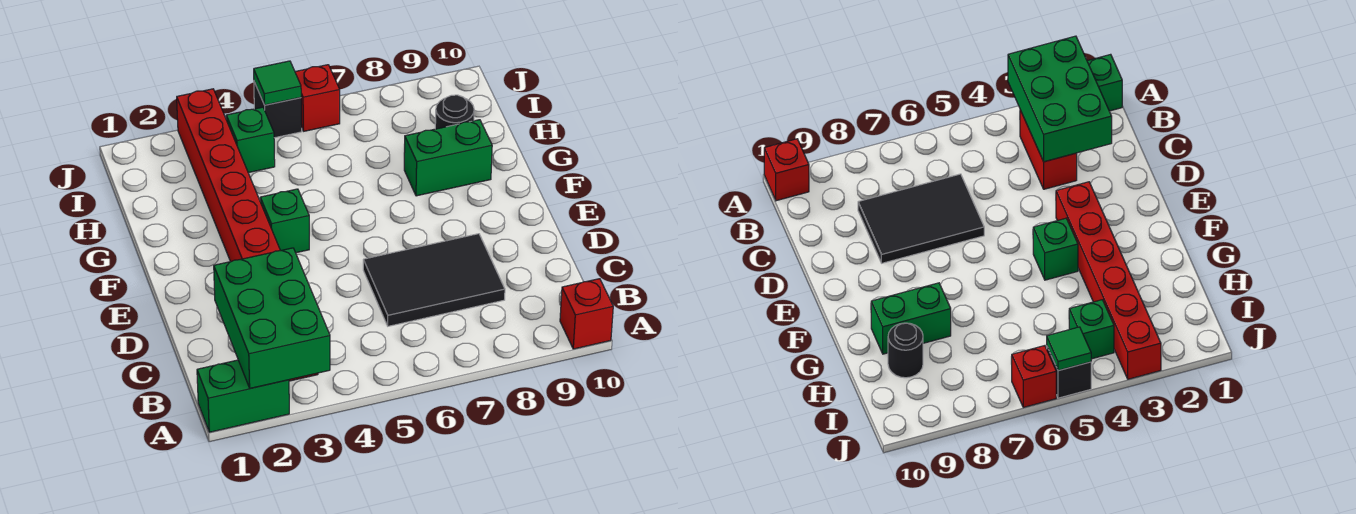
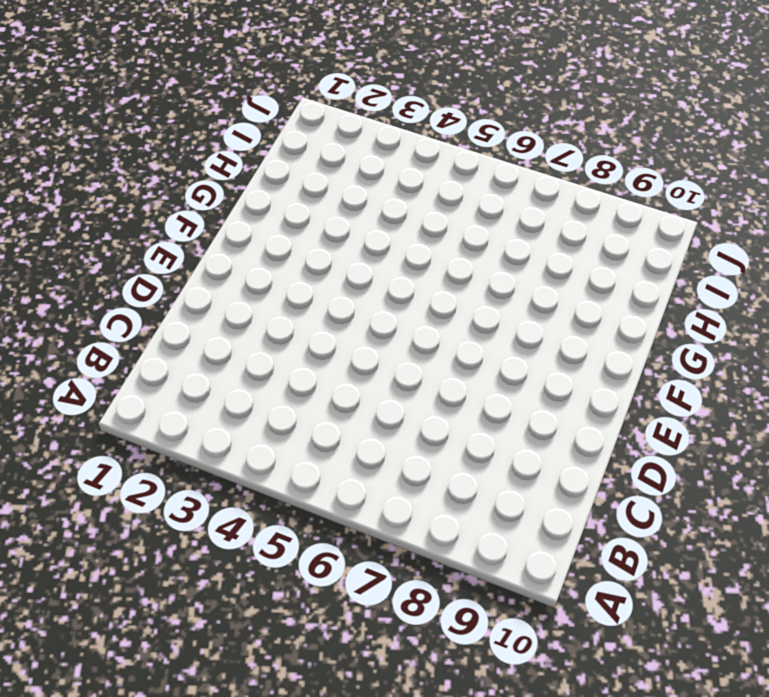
none -> green 1x2 brick [197,360,289,432]
none -> red 1x1 brick [560,279,613,349]
none -> red 1x2 brick [1020,110,1077,189]

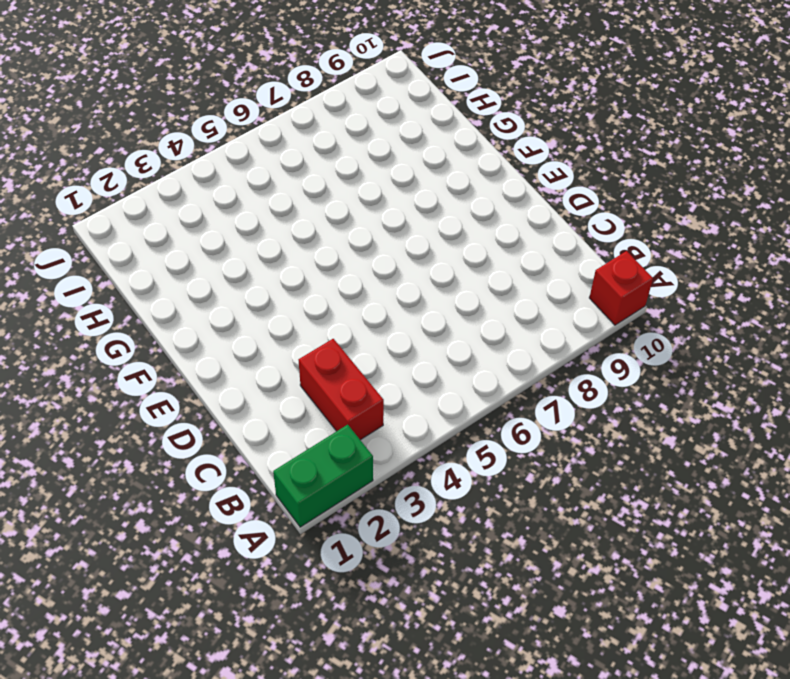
none -> black 2x3 tile [363,234,505,326]
none -> red 1x6 brick [177,89,280,262]
none -> green 1x1 brick [260,189,309,253]

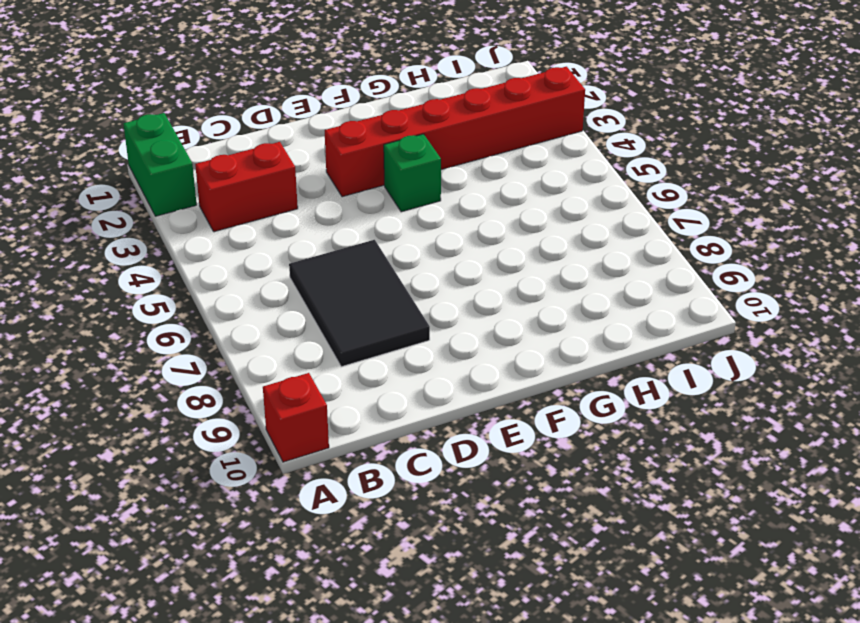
none -> green 1x2 brick [404,120,492,196]
none -> black 1x1 round brick [435,95,474,129]
none -> green 1x1 brick [226,107,275,173]

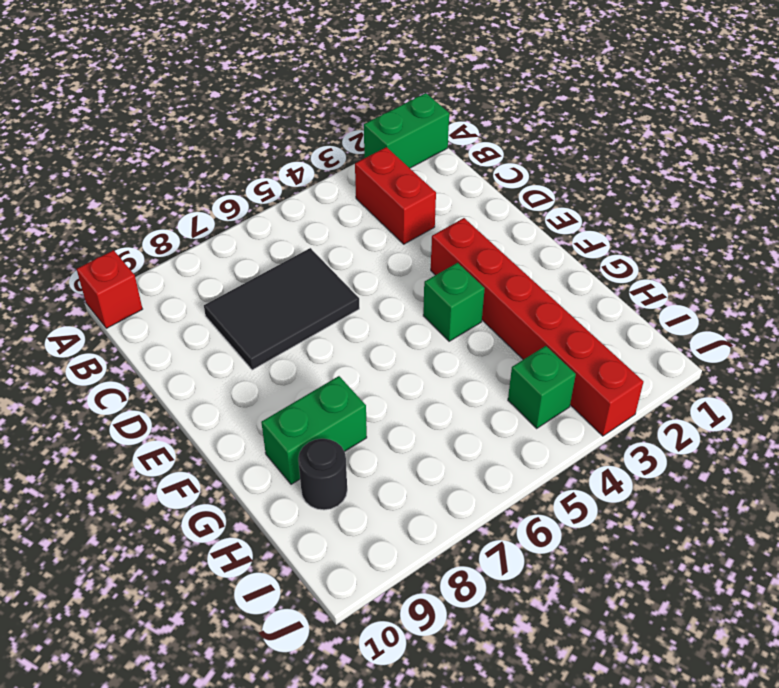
none -> black 1x1 brick [254,82,302,138]
none -> red 1x1 brick [295,65,340,131]
none -> green 2x3 brick [214,248,330,388]

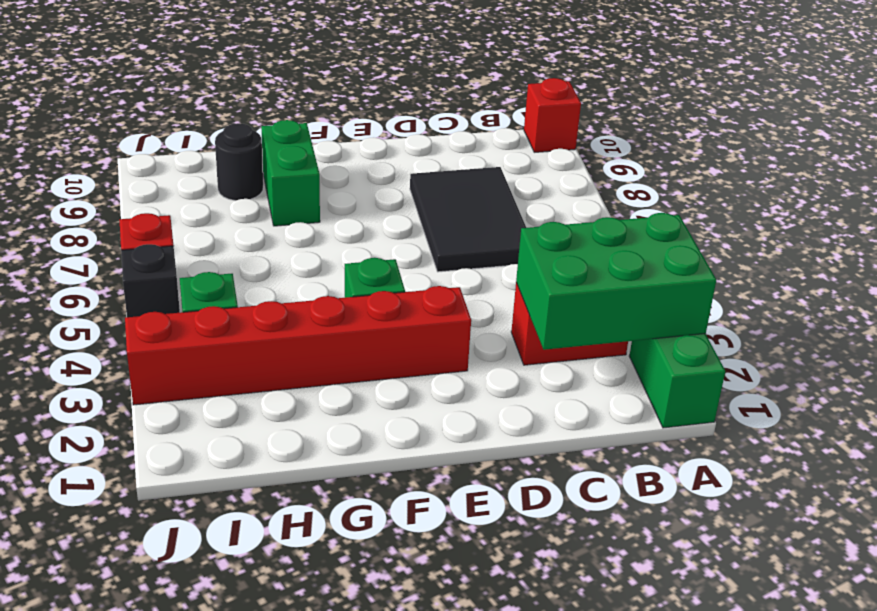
none -> green 1x1 tile [254,61,301,105]

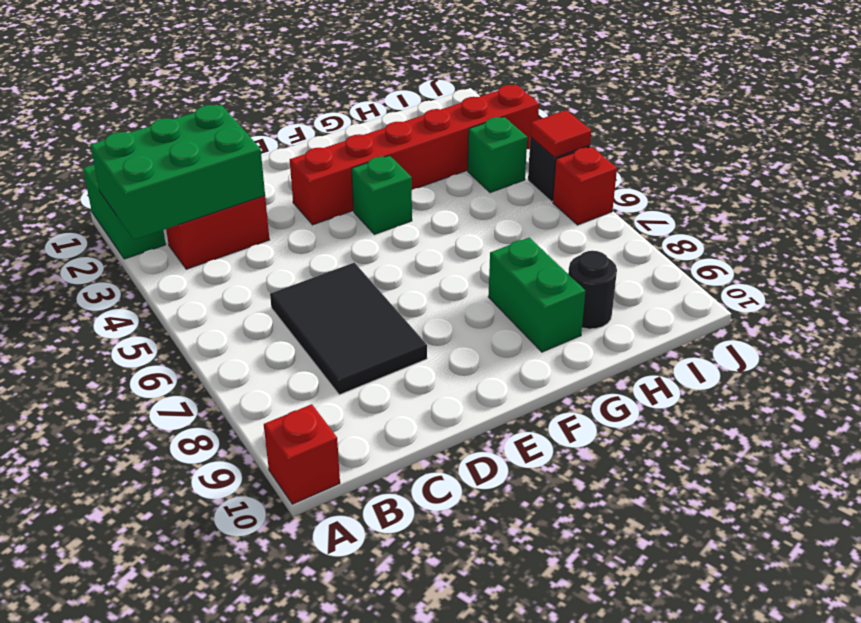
red 1x1 tile [530,110,591,158] -> green 1x1 tile [254,61,301,105]

